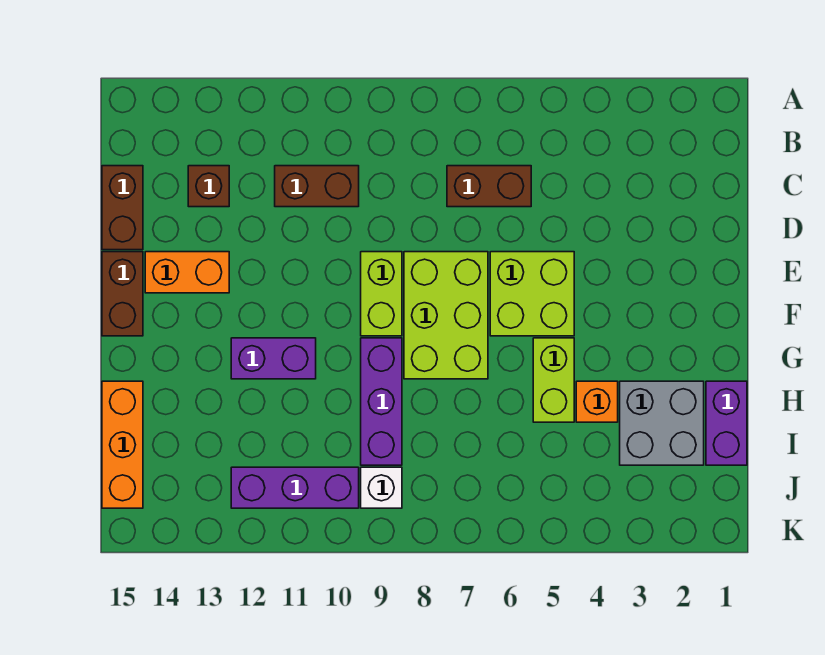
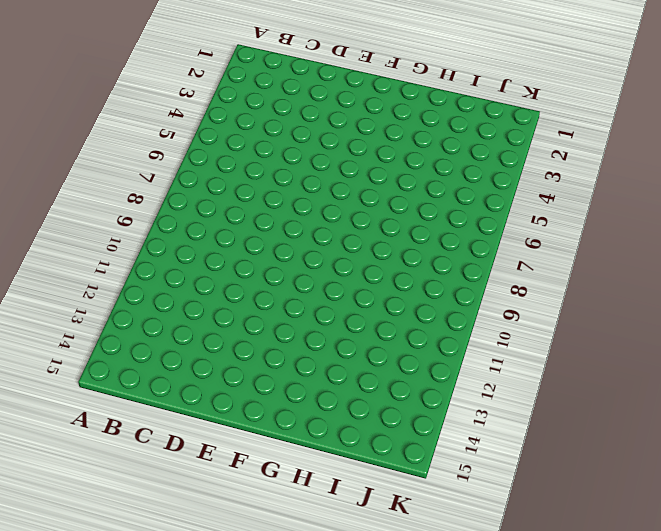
none -> brown 1x2 brick [447,166,531,207]
none -> brown 1x2 brick [275,166,359,207]
none -> brown 1x1 brick [188,166,229,207]

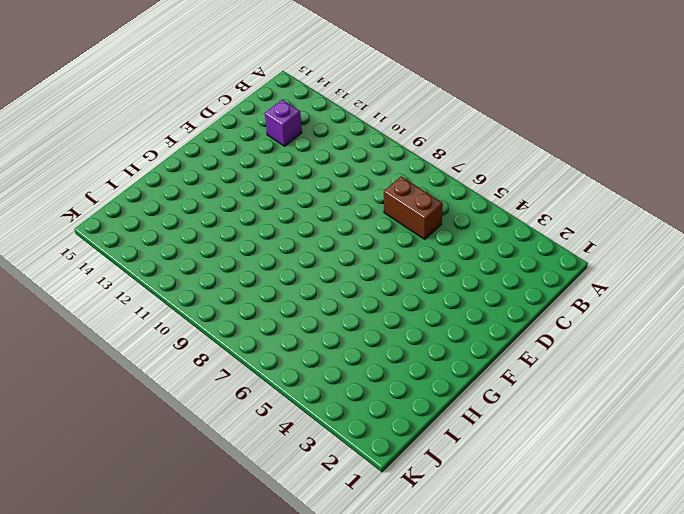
purple 1x1 brick [265,100,302,146] -> brown 1x1 brick [188,166,229,207]
none -> brown 1x2 brick [275,166,359,207]
none -> brown 1x2 brick [102,166,143,250]
none -> lime 2x2 brick [490,252,574,336]

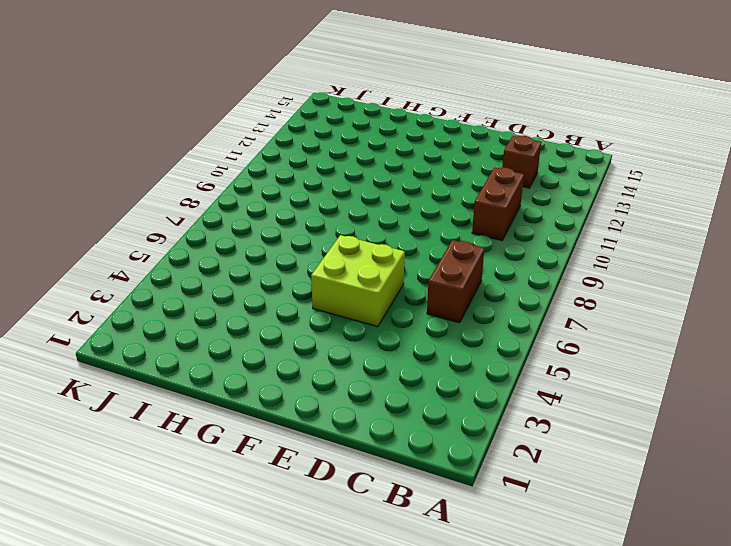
none -> brown 1x2 brick [102,166,143,250]
none -> lime 2x3 brick [404,252,488,379]
none -> lime 1x2 brick [361,252,402,336]

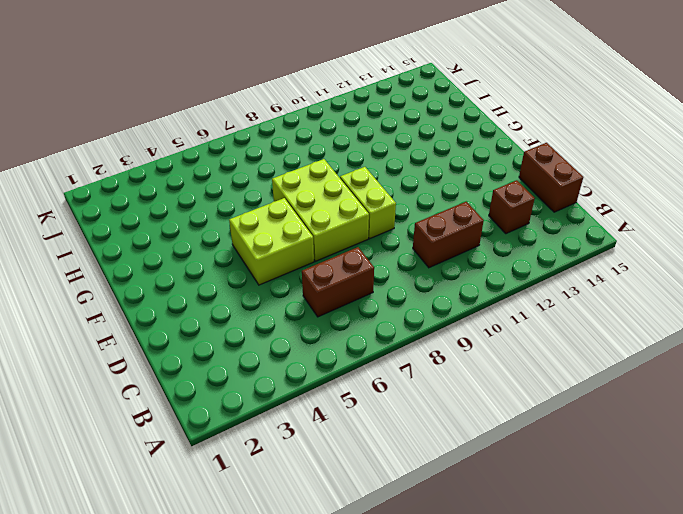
none -> orange 1x2 brick [145,252,229,293]
none -> brown 1x2 brick [102,252,143,336]
none -> lime 1x2 brick [533,338,574,422]

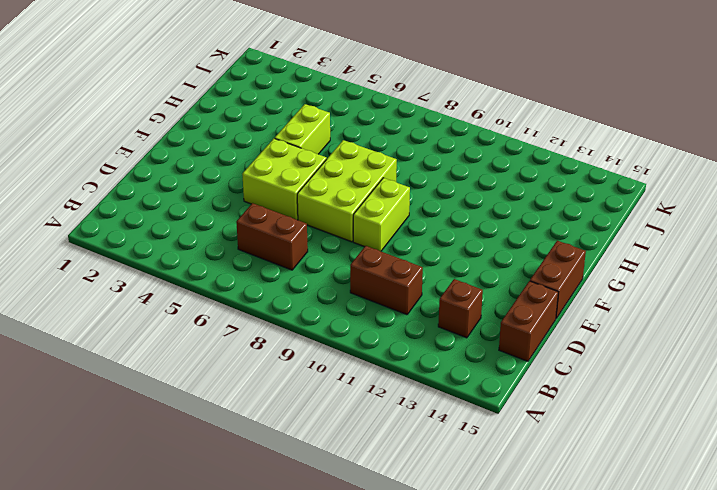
none -> orange 1x2 brick [145,252,229,293]
none -> purple 1x3 brick [361,338,402,465]
none -> purple 1x2 brick [231,338,316,379]

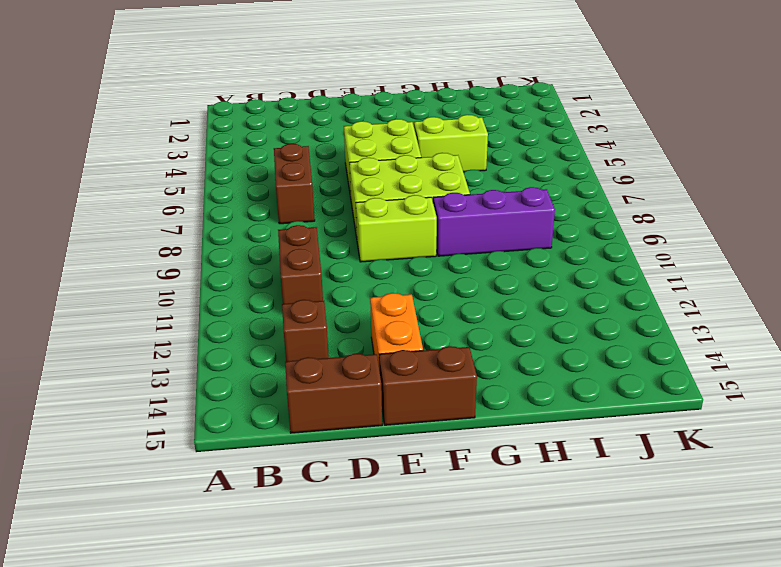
none -> purple 1x2 brick [231,338,316,379]
none -> purple 1x2 brick [706,381,747,465]
none -> grey 2x2 brick [620,381,704,465]

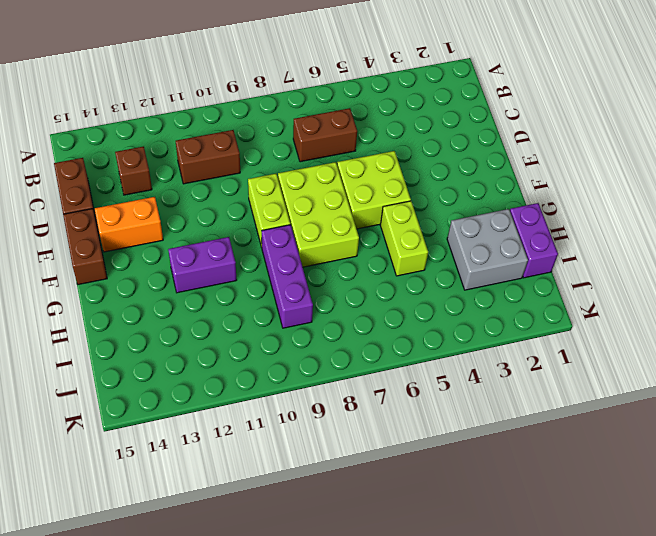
none -> orange 1x1 brick [576,381,618,422]
none -> orange 1x3 brick [102,381,143,508]
none -> white 1x1 brick [361,467,402,508]

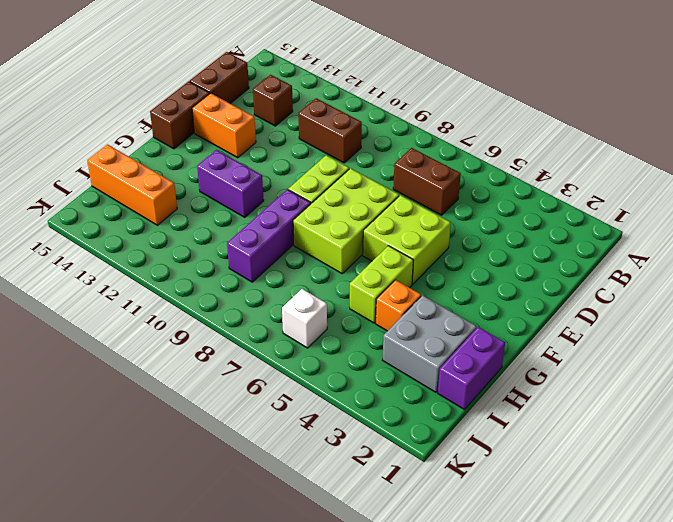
orange 1x3 brick [87,144,177,225] -> orange 1x3 brick turned to [102,381,143,508]
white 1x1 brick [282,289,327,348] -> white 1x1 brick moved to [361,467,402,508]
none -> purple 1x3 brick [231,467,359,508]

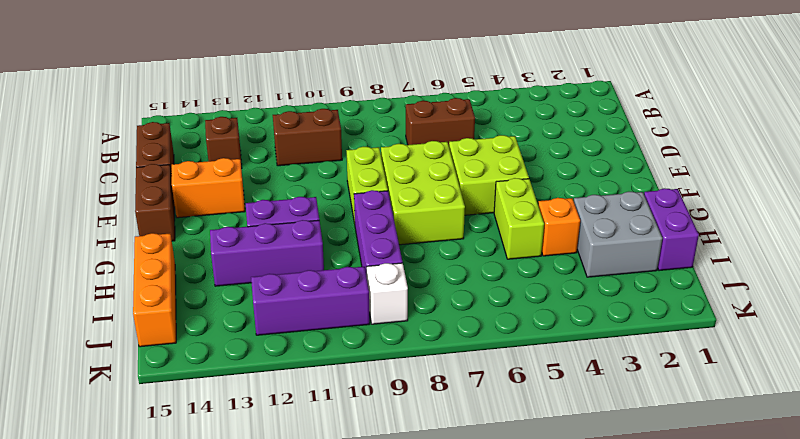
purple 1x3 brick [210,220,324,286] -> none

